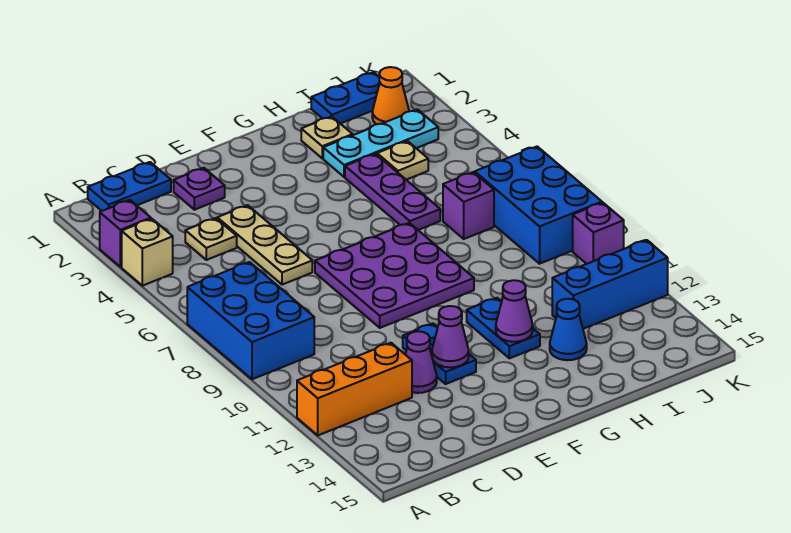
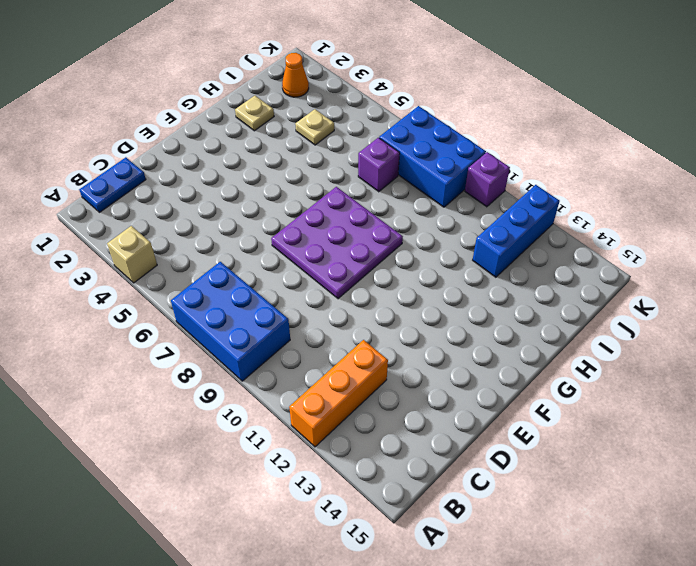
none -> purple 1x1 brick [100,200,151,267]
none -> tan 1x1 plate [185,218,237,260]
none -> purple 1x1 plate [174,168,225,210]

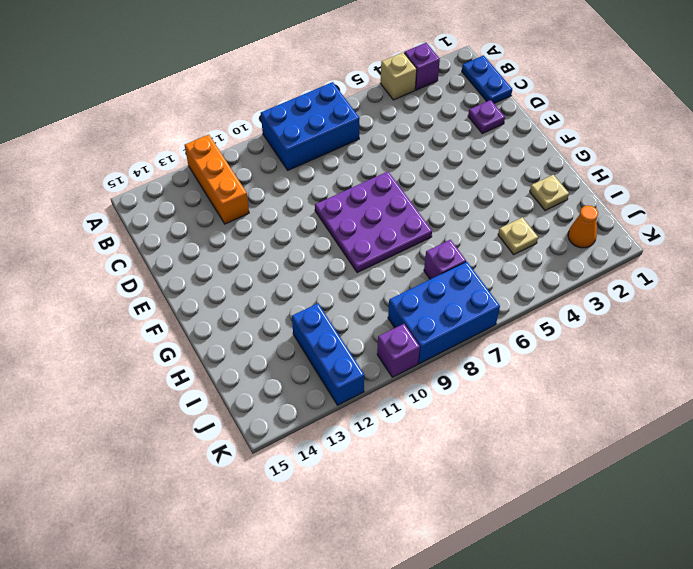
none -> tan 1x1 plate [185,218,237,260]
none -> tan 1x3 plate [217,205,312,285]
none -> purple 1x1 cone [405,331,437,393]

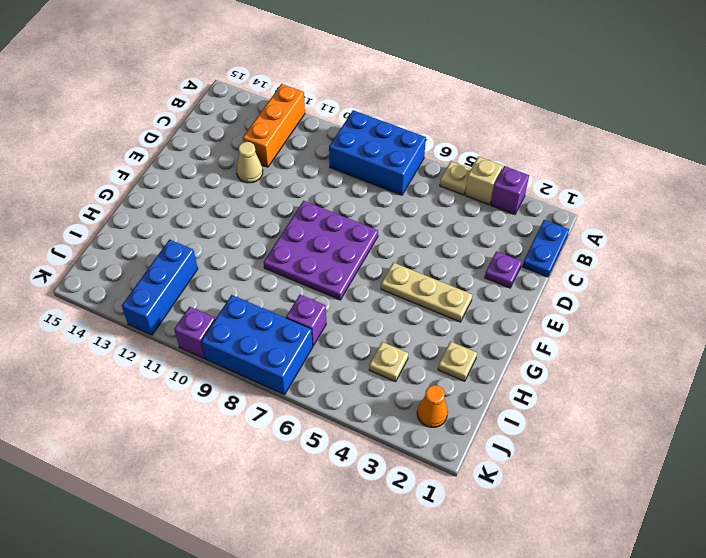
tan 1x1 plate [440,161,471,195] -> tan 1x1 plate moved to [185,218,237,260]
tan 1x1 cone [236,142,263,183] -> purple 1x1 cone [405,331,437,393]
tan 1x3 plate [381,263,472,322] -> tan 1x3 plate moved to [217,205,312,285]
none -> blue 1x2 plate [403,324,476,384]
none -> blue 1x2 plate [467,298,540,358]
none -> cyan 1x3 plate [323,109,438,177]

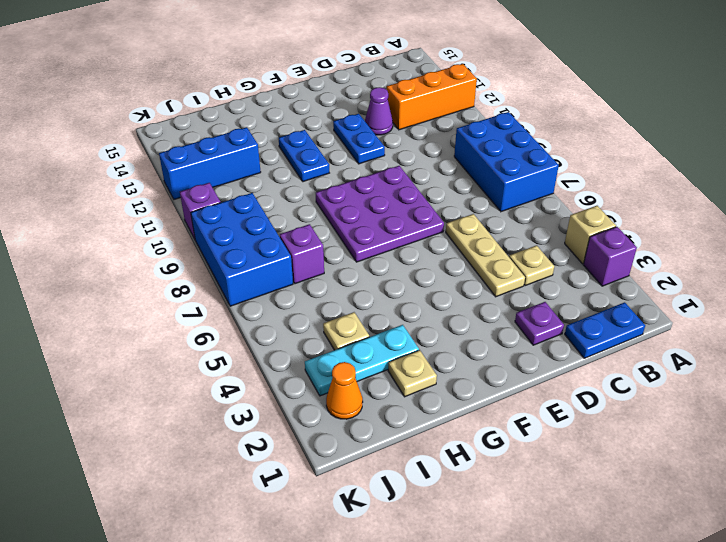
none -> purple 1x3 plate [345,154,440,230]
none -> blue 1x1 cone [550,299,587,360]
none -> blue 1x2 plate [311,72,380,124]

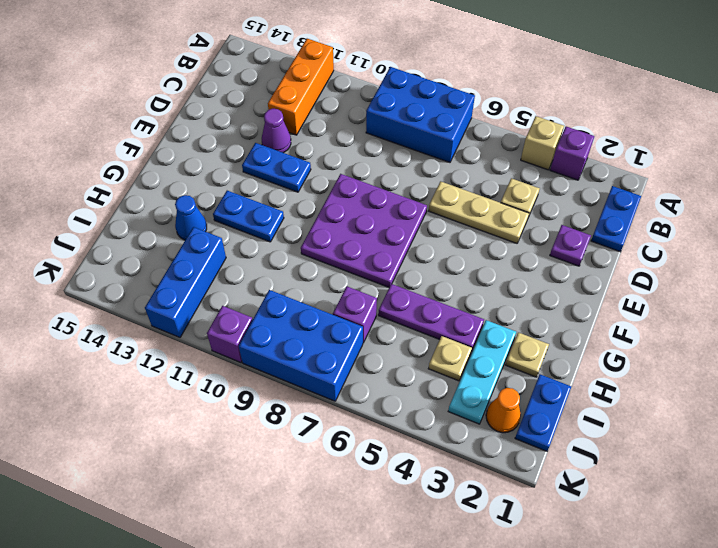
none -> purple 1x1 cone [432,306,469,367]
none -> purple 1x1 cone [496,280,533,342]

